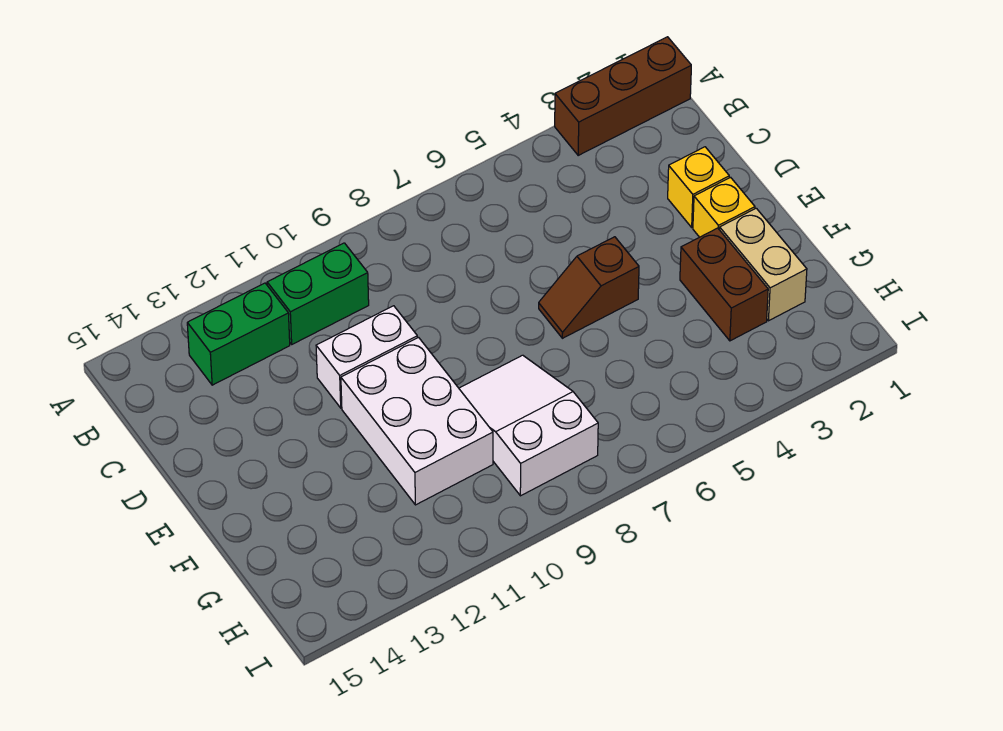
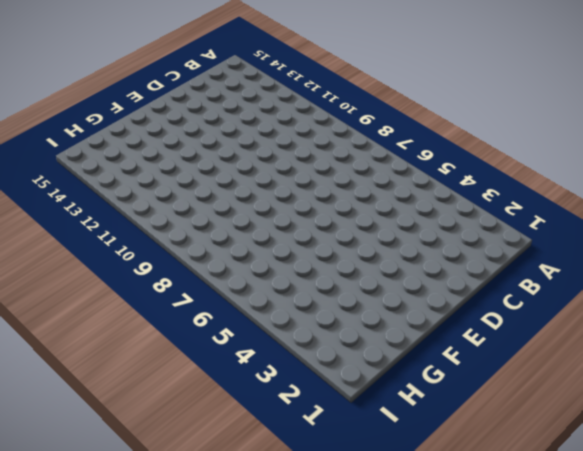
none -> brown 1x3 brick [555,37,691,155]
none -> green 1x2 brick [267,243,369,344]

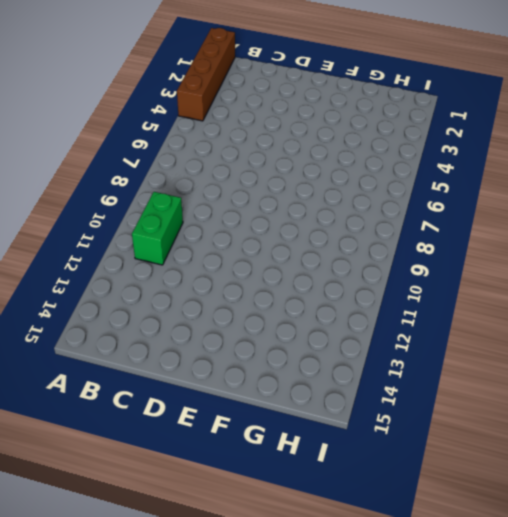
brown 1x4 brick [177,28,235,121] -> brown 1x3 brick [555,37,691,155]
none -> green 1x2 brick [187,283,290,385]
none -> yellow 1x1 brick [668,147,729,227]

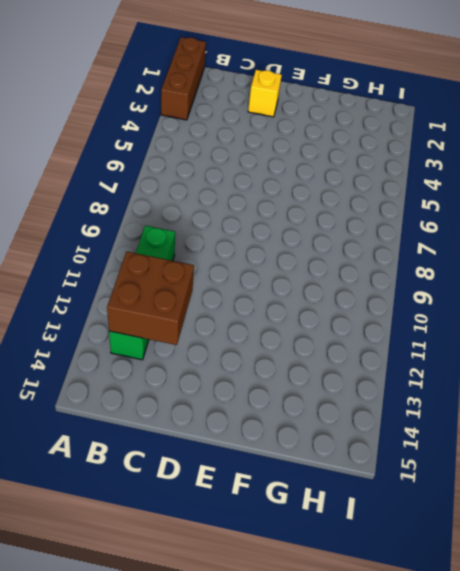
brown 2x2 brick [107,252,194,345] -> none
none -> white 1x2 brick [316,306,417,408]
none -> yellow 1x1 brick [693,177,755,237]

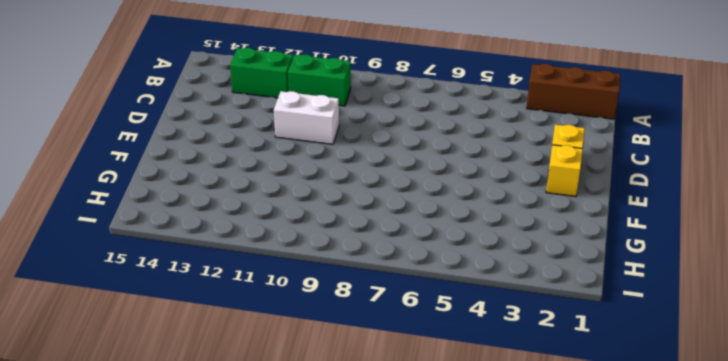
none -> brown 1x2 slope [539,237,639,338]
none -> white 2x3 brick [341,338,493,505]

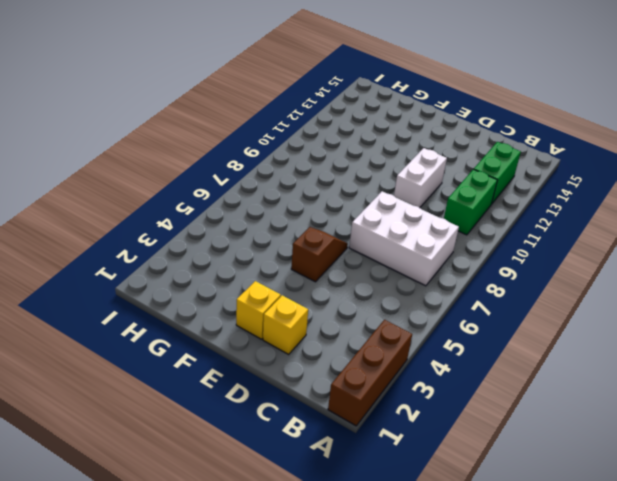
white 2x3 brick [349,191,459,286] -> white 2x3 brick moved to [341,338,493,505]
none -> tan 1x2 brick [720,208,807,321]
none -> brown 1x2 brick [680,228,768,341]

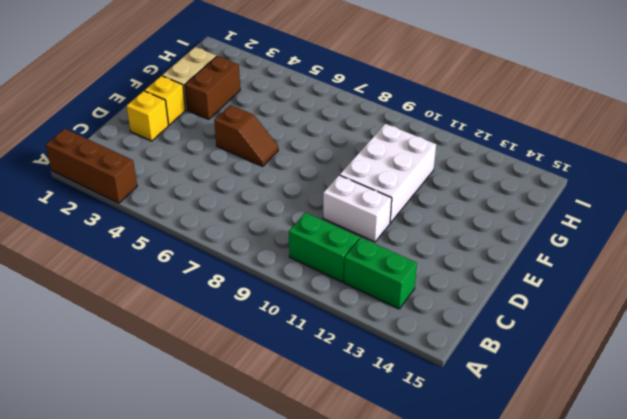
none -> white 2x3 slope [459,355,598,496]

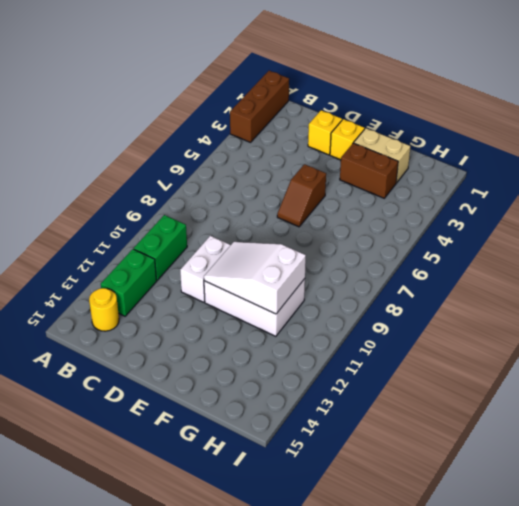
yellow 1x1 round brick [89,288,119,331] -> none
white 2x3 slope [204,242,306,314] -> white 2x3 slope moved to [459,355,598,496]

